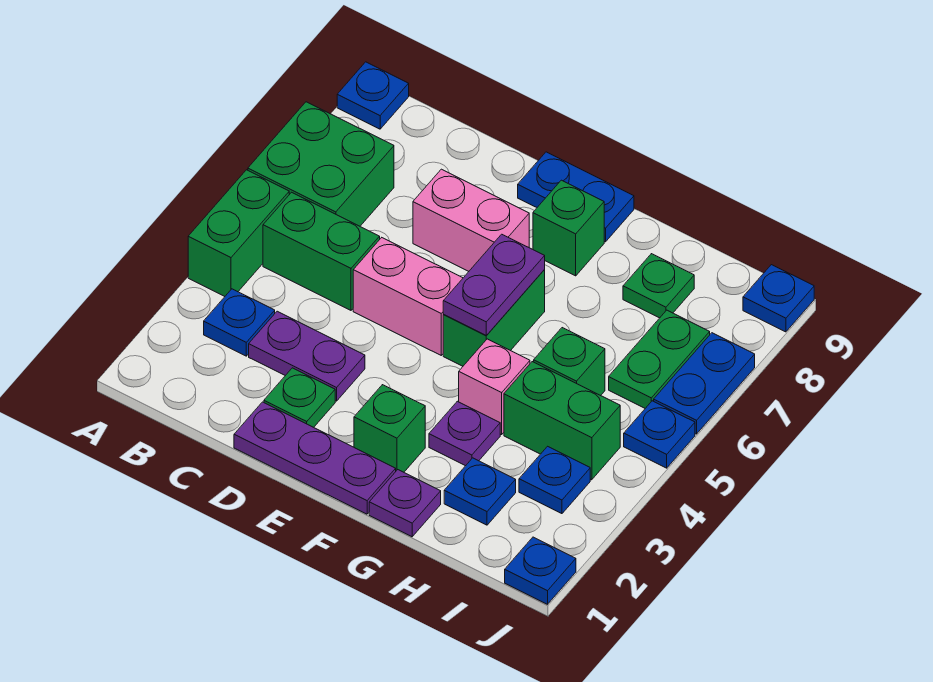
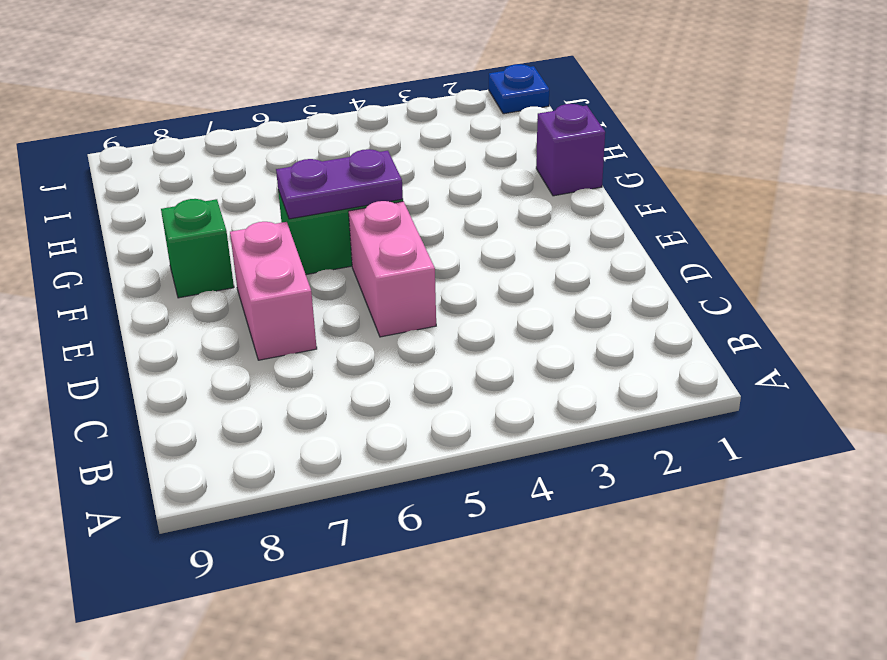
purple 1x1 brick [536,104,605,196] -> purple 1x1 plate [369,470,441,537]
none -> green 1x2 brick [188,170,289,296]
none -> green 2x2 brick [248,102,394,226]
none -> blue 1x1 plate [337,62,409,129]

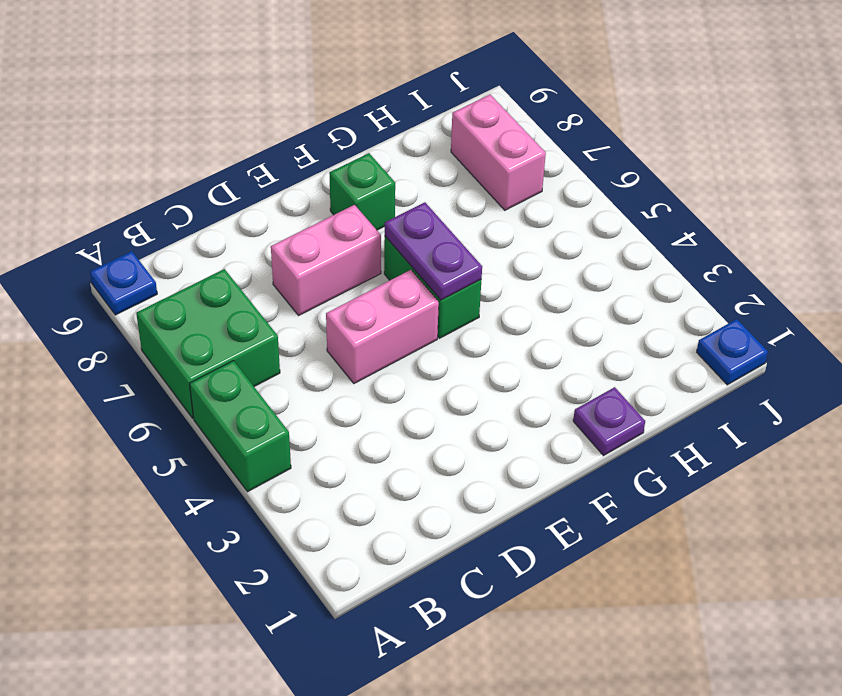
pink 1x2 brick [451,95,546,210] -> green 1x2 plate [609,310,710,408]
none -> blue 1x1 plate [204,289,275,356]
none -> green 1x2 brick [263,192,380,310]
none -> purple 1x2 plate [249,311,365,401]

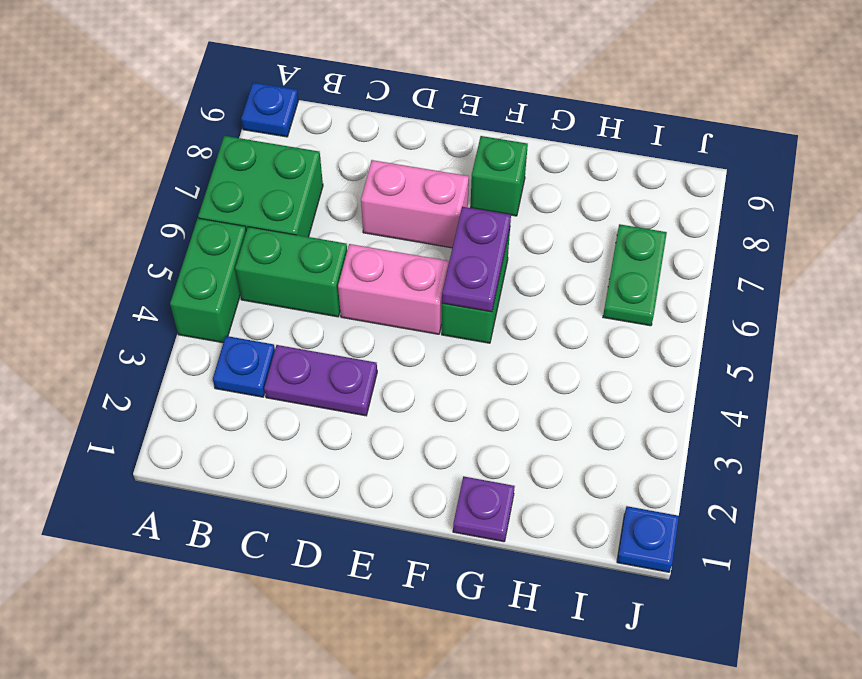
none -> purple 1x3 plate [234,402,396,514]
none -> green 1x1 plate [264,368,335,427]
none -> blue 1x2 plate [518,152,634,242]

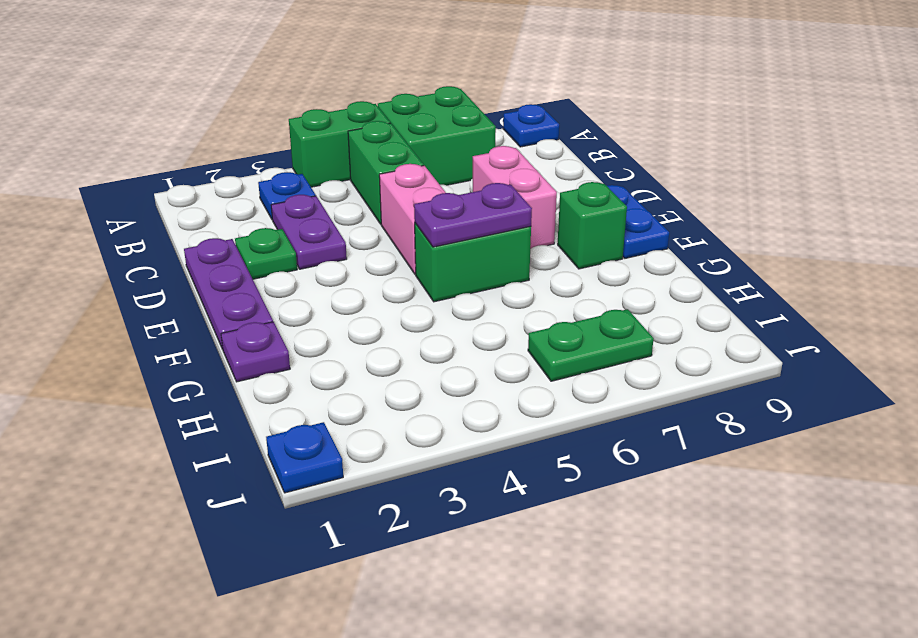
none -> green 1x1 brick [354,385,425,472]
none -> purple 1x1 plate [429,401,500,466]
none -> pink 1x1 brick [459,339,530,435]

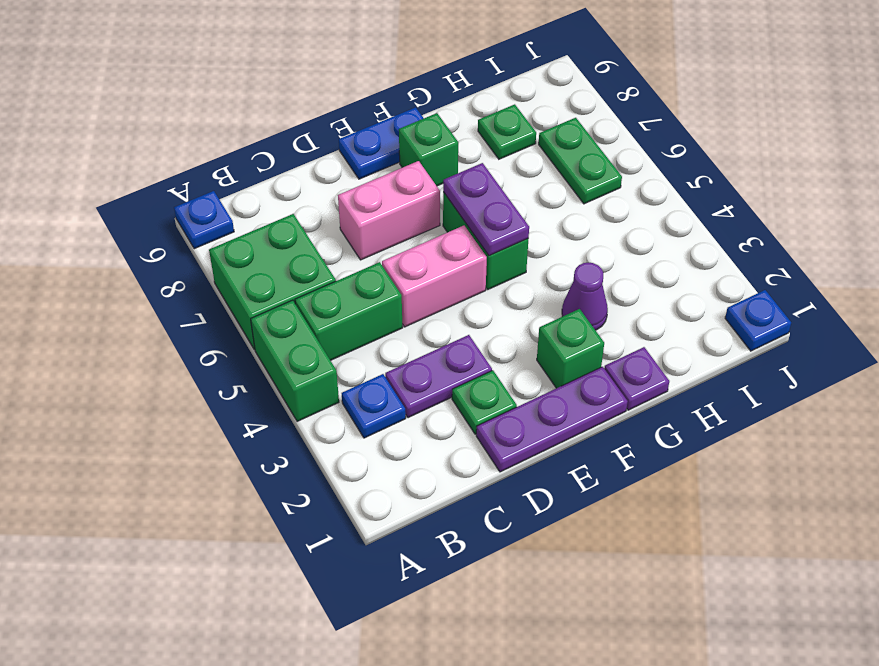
purple 1x1 cone [562,263,608,330] -> purple 1x1 plate [429,401,500,466]
none -> pink 1x1 brick [459,339,530,435]
none -> blue 1x1 plate [444,458,516,525]
none -> green 1x2 brick [504,362,620,480]

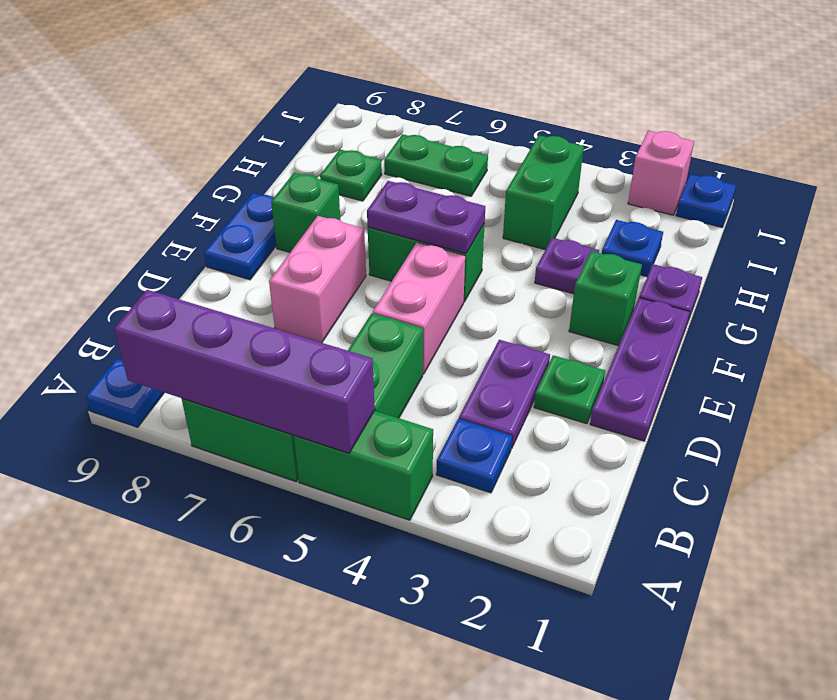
purple 1x4 brick [114,290,375,453] -> none
pink 1x1 brick [628,131,694,215] -> pink 1x1 brick moved to [459,339,530,435]
none -> green 1x1 brick [534,328,605,396]
none -> blue 1x1 plate [519,446,590,514]
none -> blue 1x1 plate [624,401,695,468]

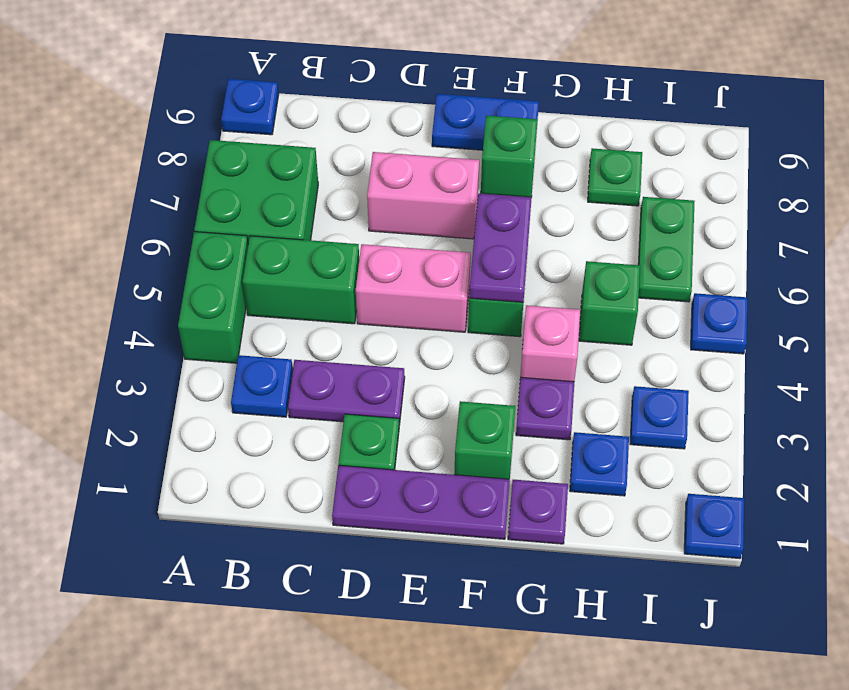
none -> green 1x2 brick [504,362,620,480]
none -> blue 1x2 plate [654,333,755,434]
none -> blue 1x1 plate [743,265,814,332]

